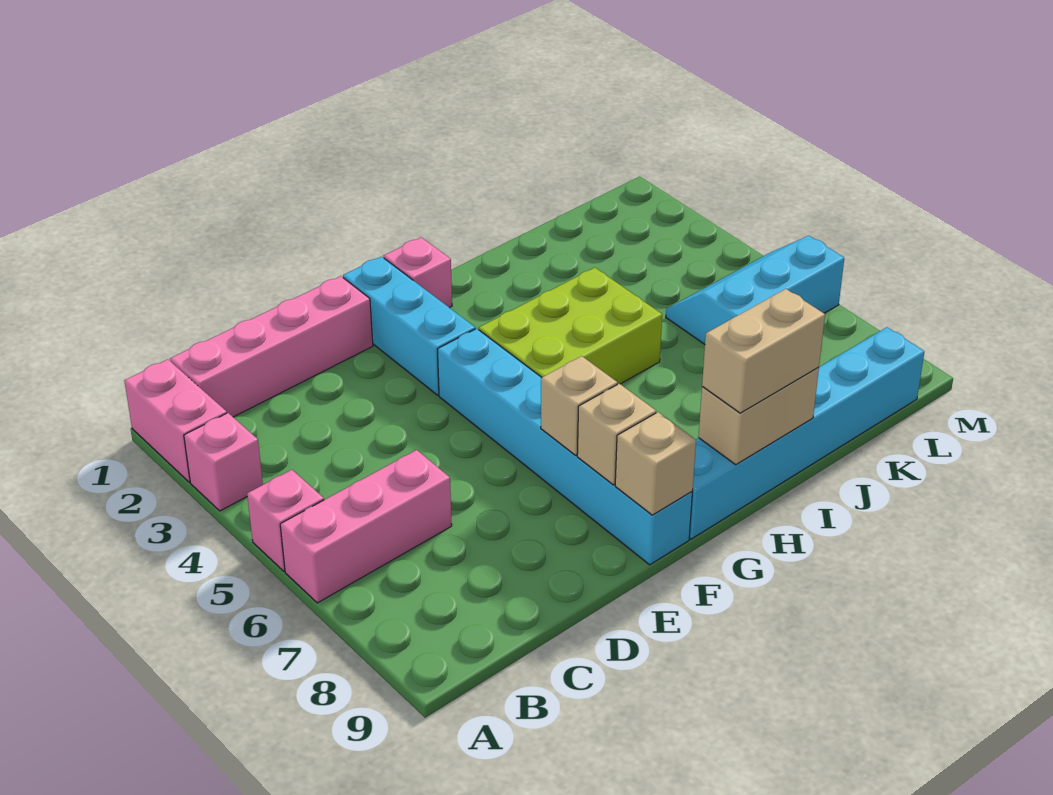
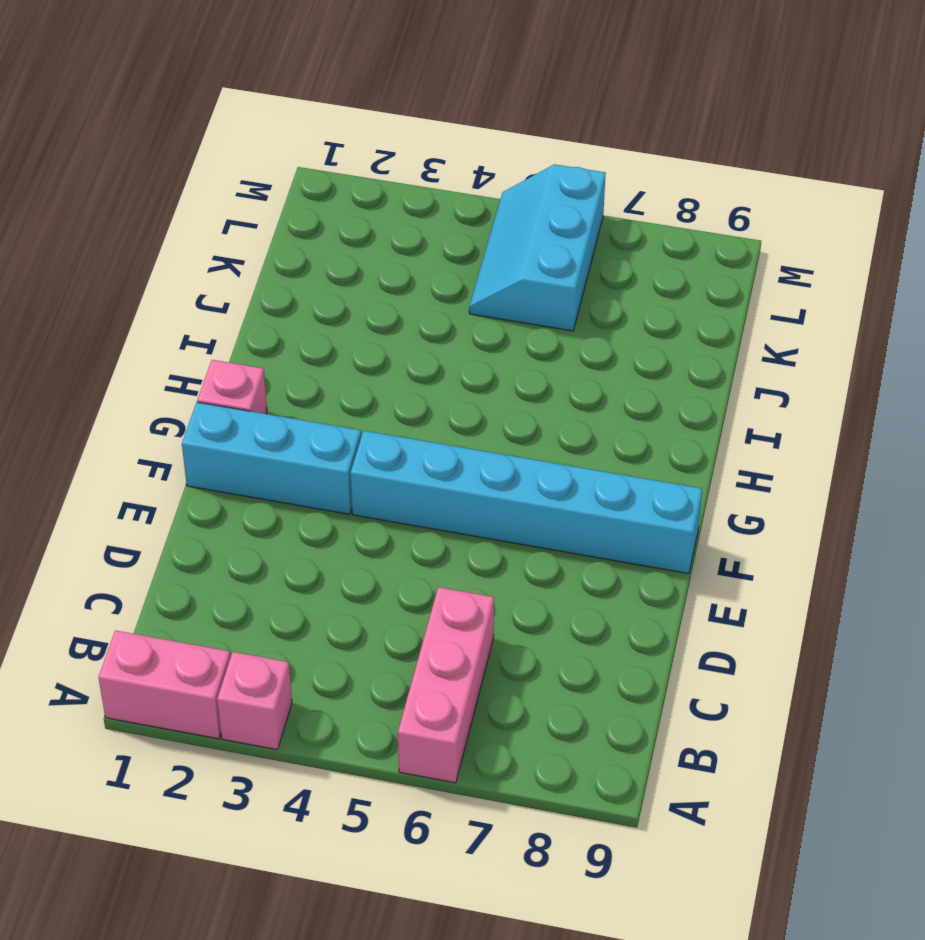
none -> pink 1x1 brick [247,470,324,571]
none -> pink 1x4 brick [170,276,373,417]
none -> lime 2x3 brick [479,268,662,384]

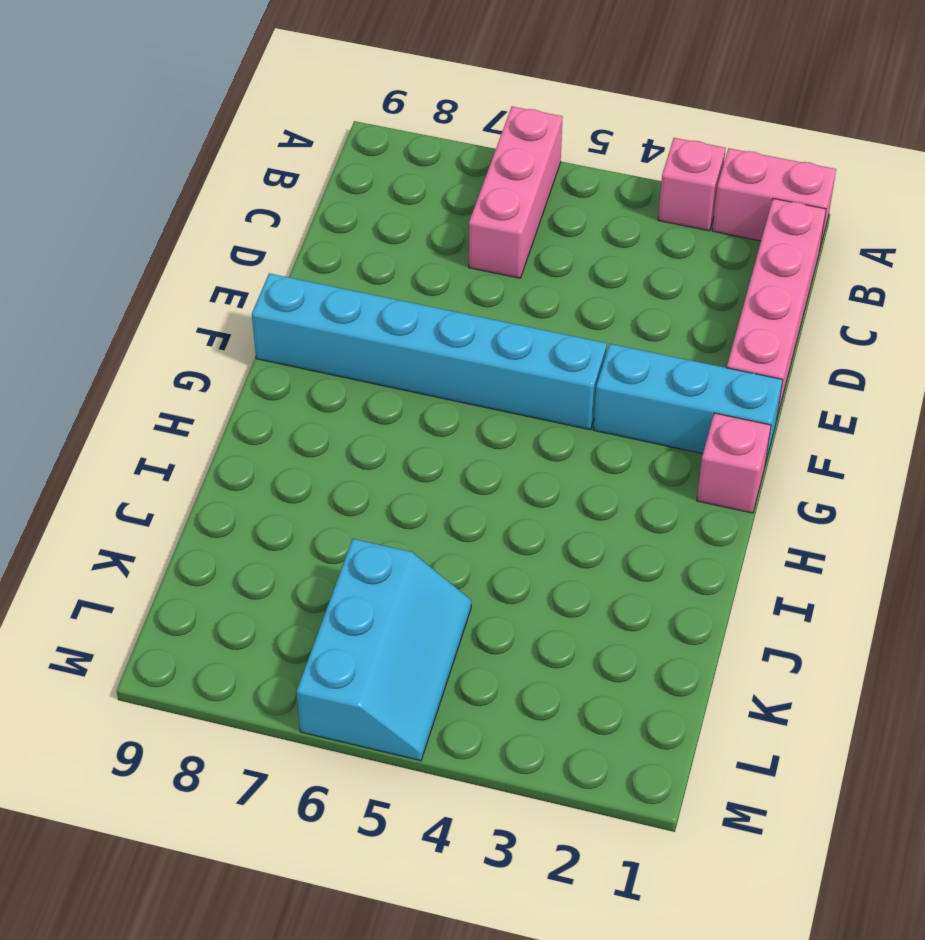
none -> pink 1x1 brick [247,470,324,571]
none -> lime 2x3 brick [479,268,662,384]
none -> cyan 1x6 brick [689,327,924,539]

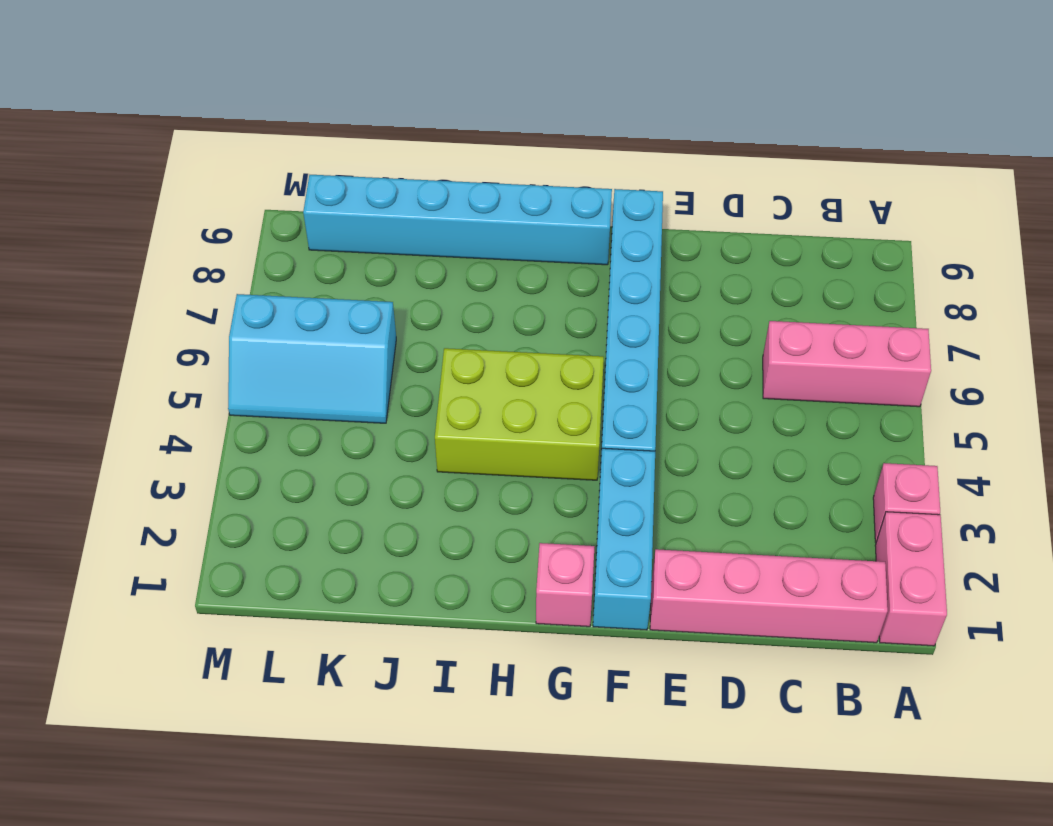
none -> pink 1x1 brick [247,470,324,571]
none -> tan 1x1 brick [541,356,617,455]
none -> tan 1x1 brick [577,384,656,485]

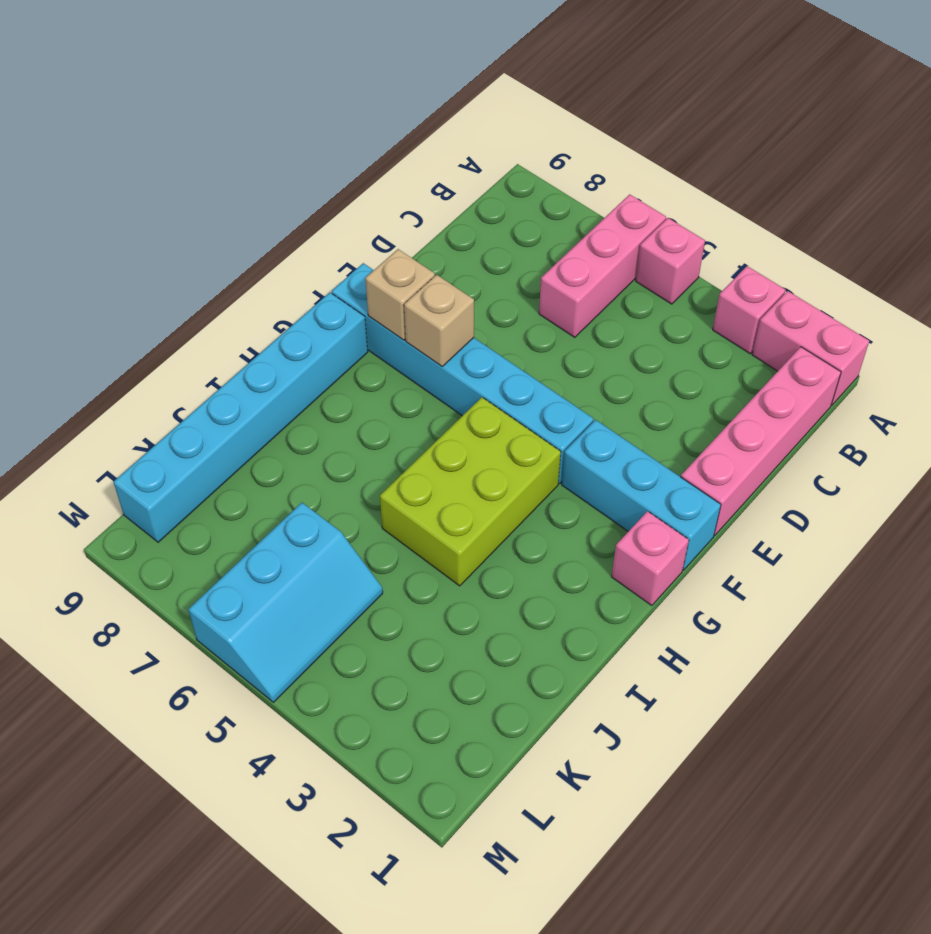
none -> tan 1x1 brick [615,412,696,515]
none -> tan 1x2 brick [698,367,819,465]
none -> tan 1x2 brick [702,289,825,413]

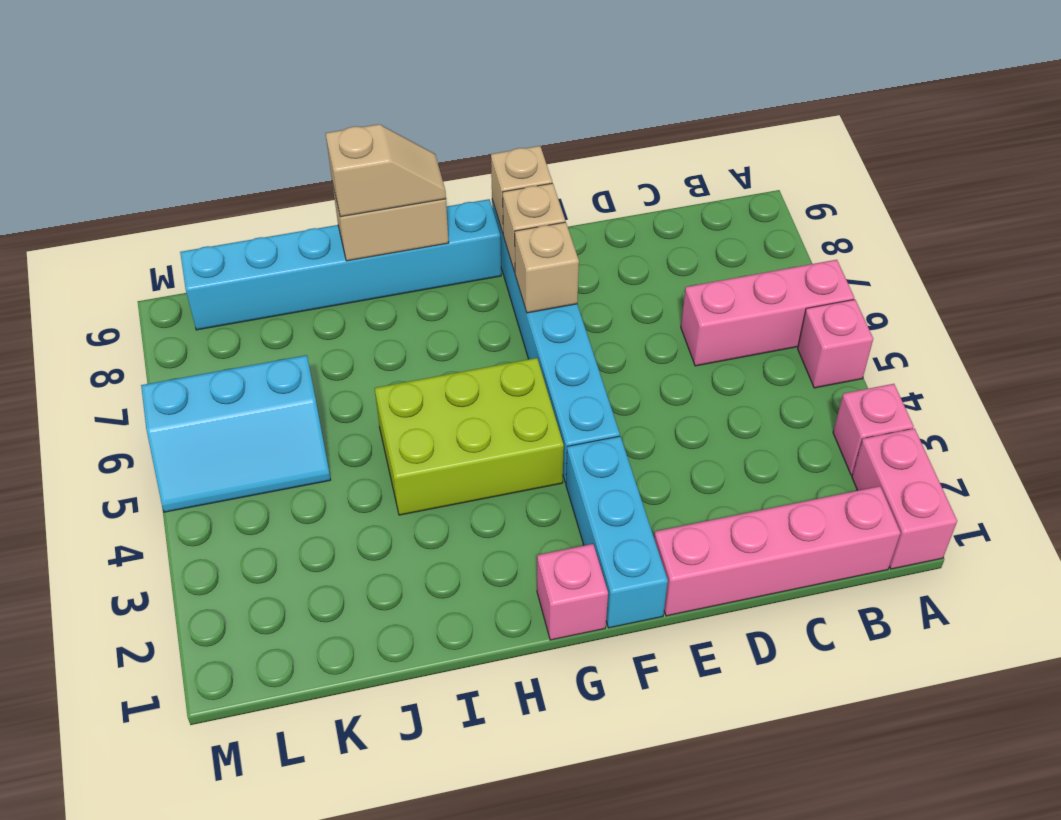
tan 1x2 slope [326,124,446,217] -> tan 1x2 brick [702,289,825,413]

